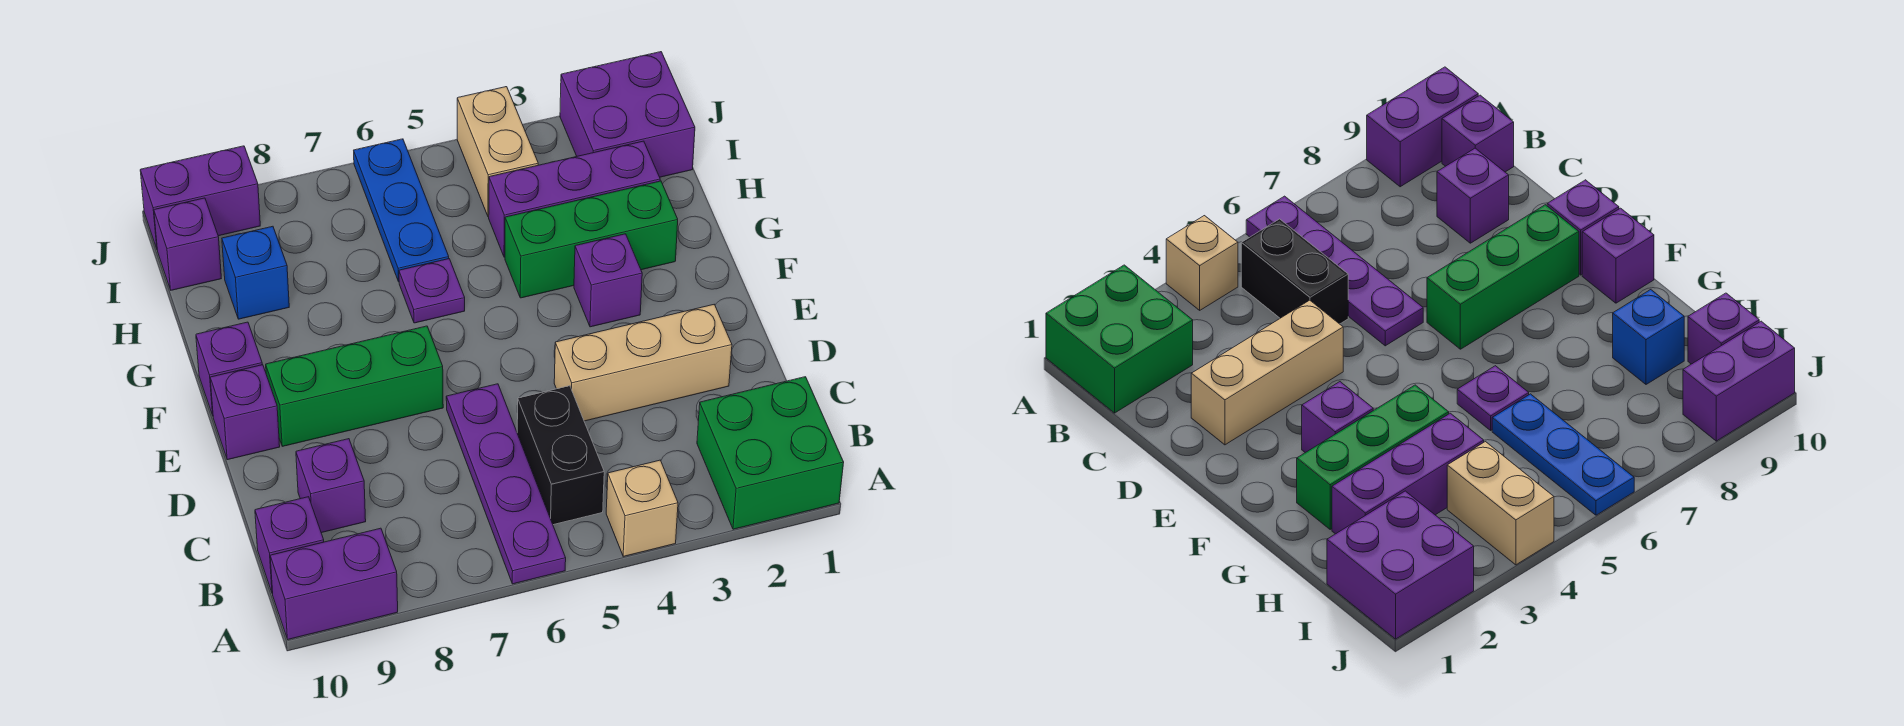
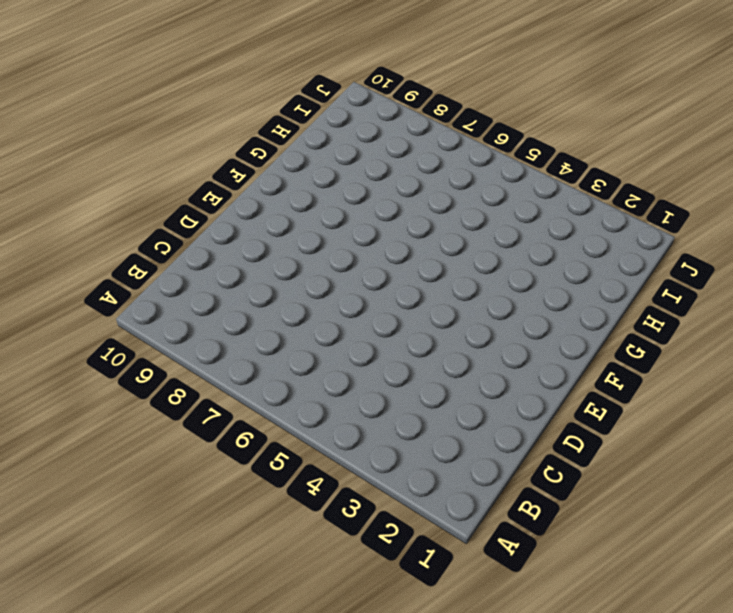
none -> green 2x2 brick [697,377,844,529]
none -> tan 1x1 brick [606,460,678,556]
none -> purple 1x4 plate [446,384,566,584]

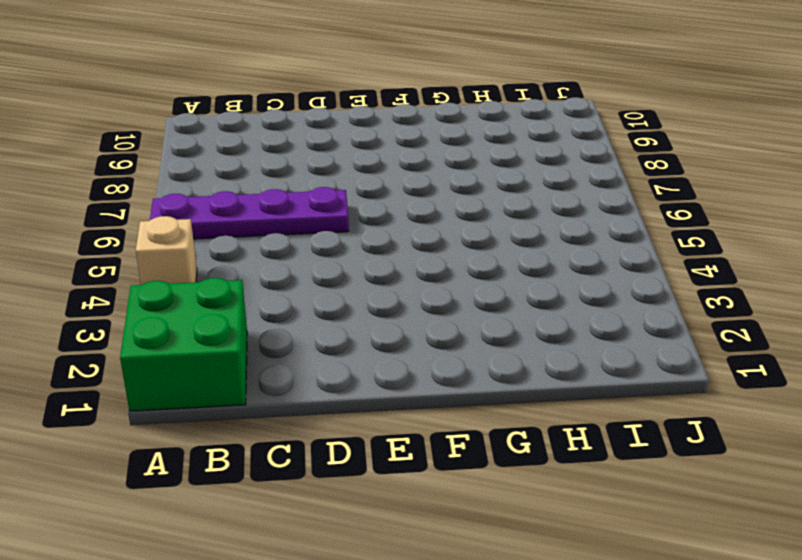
none -> purple 1x2 brick [270,528,398,639]
none -> black 1x2 brick [517,386,604,525]
none -> purple 1x1 brick [255,497,324,594]

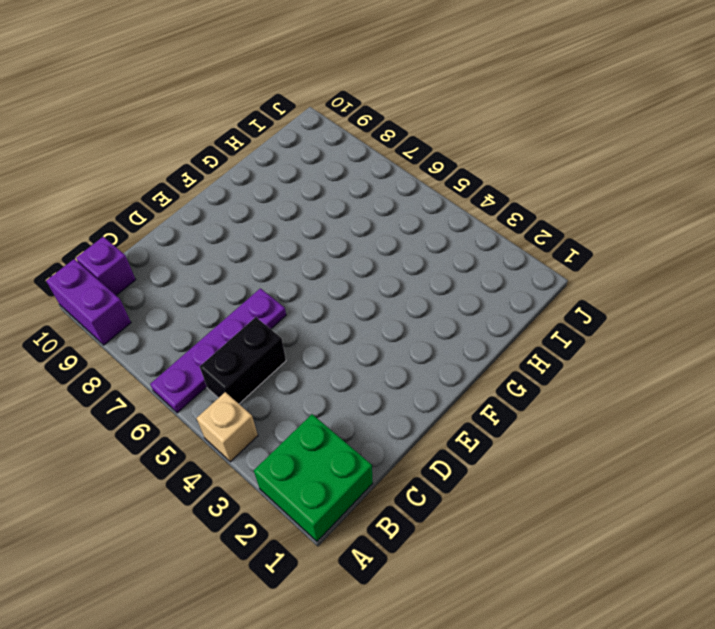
none -> purple 1x1 brick [296,439,366,533]
none -> tan 1x3 brick [554,305,732,421]
none -> green 1x3 brick [266,326,443,446]

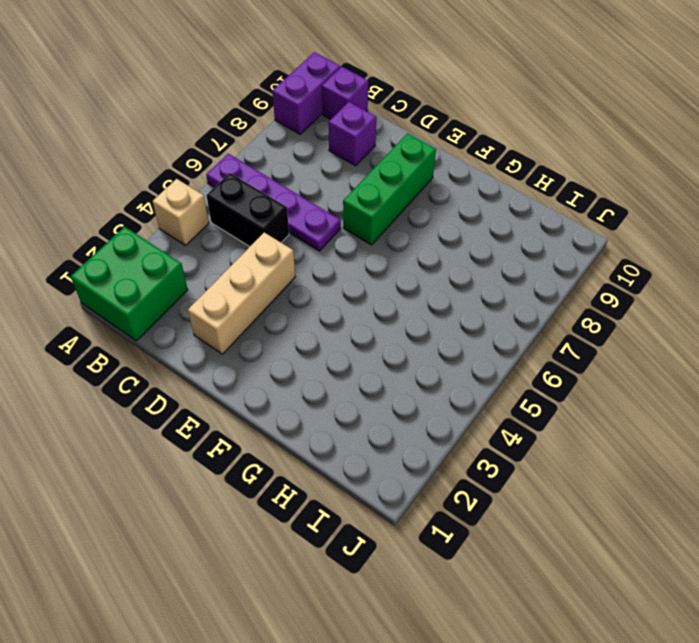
none -> purple 1x1 brick [210,365,280,460]
none -> purple 1x1 brick [574,234,642,327]
none -> purple 1x1 brick [196,322,262,415]

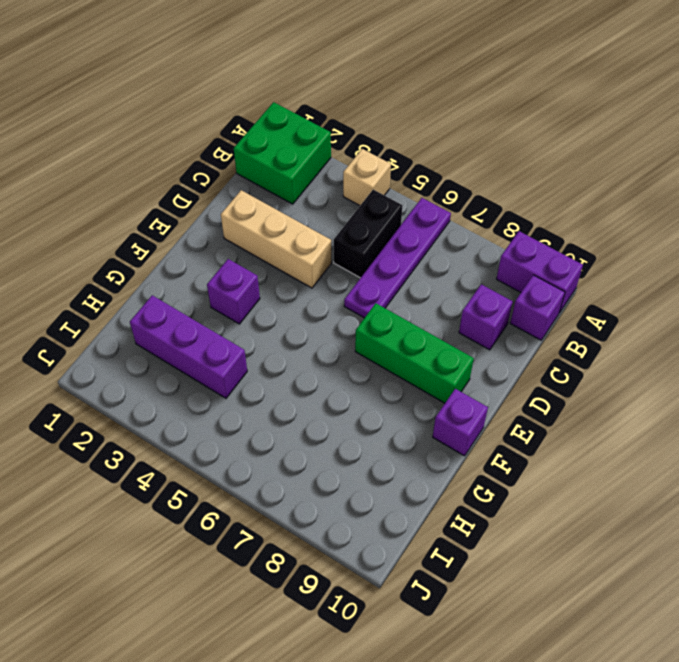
none -> purple 1x1 brick [210,365,280,460]
none -> green 1x3 brick [505,181,678,298]
none -> purple 1x1 plate [399,259,465,323]

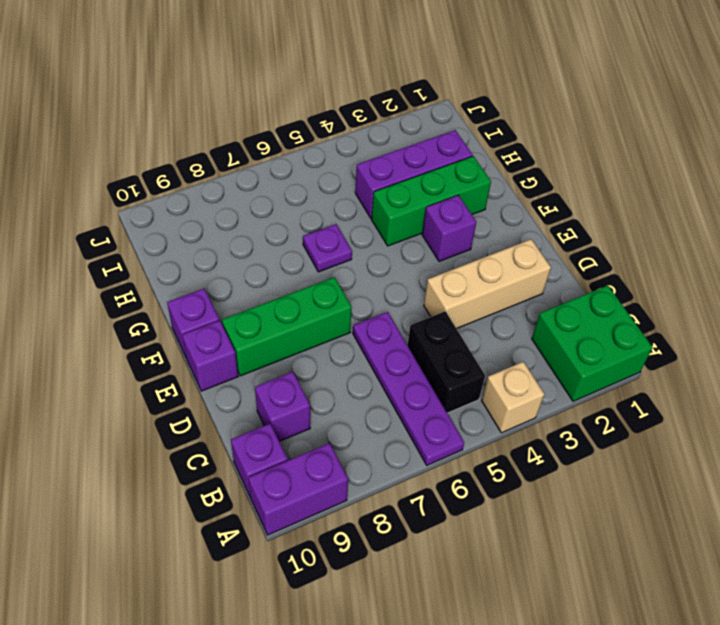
none -> blue 1x3 plate [354,139,449,282]
none -> blue 1x1 brick [222,226,289,319]
none -> purple 2x2 brick [560,52,695,177]

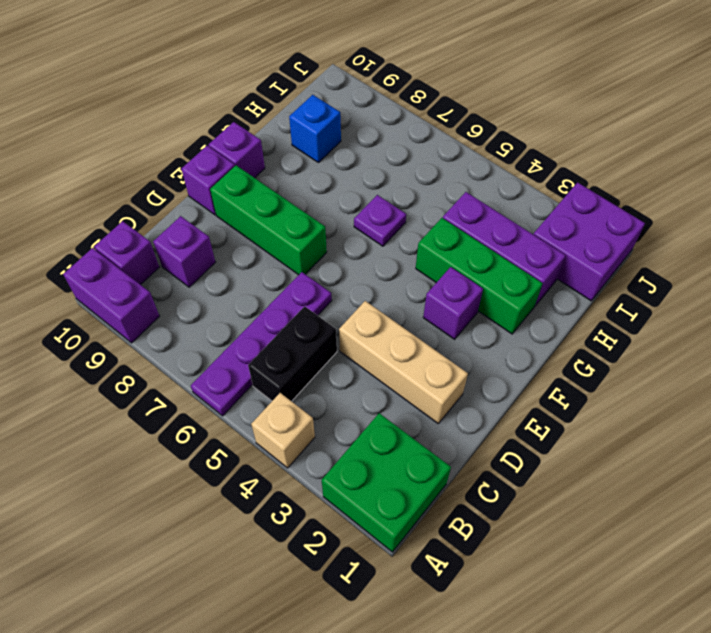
none -> blue 1x3 plate [354,139,449,282]
none -> tan 1x2 brick [457,87,538,217]
none -> purple 1x1 brick [154,198,221,290]

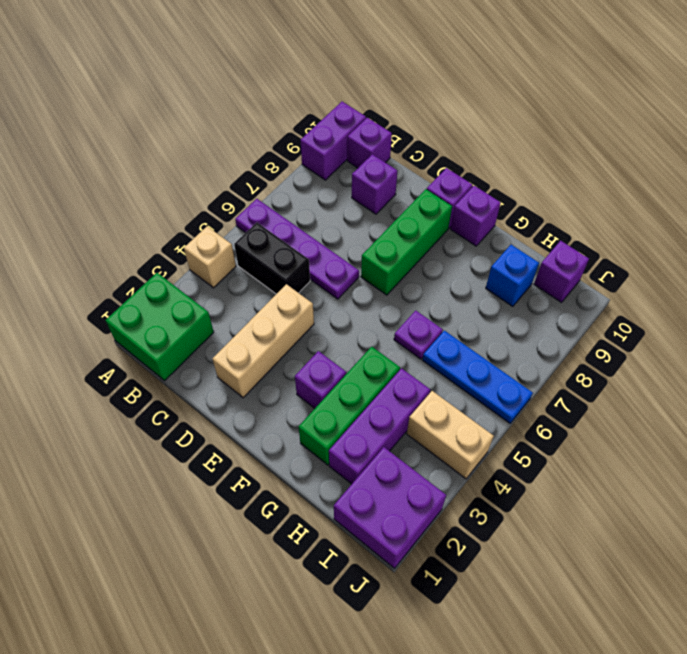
none -> purple 1x2 brick [140,146,260,249]

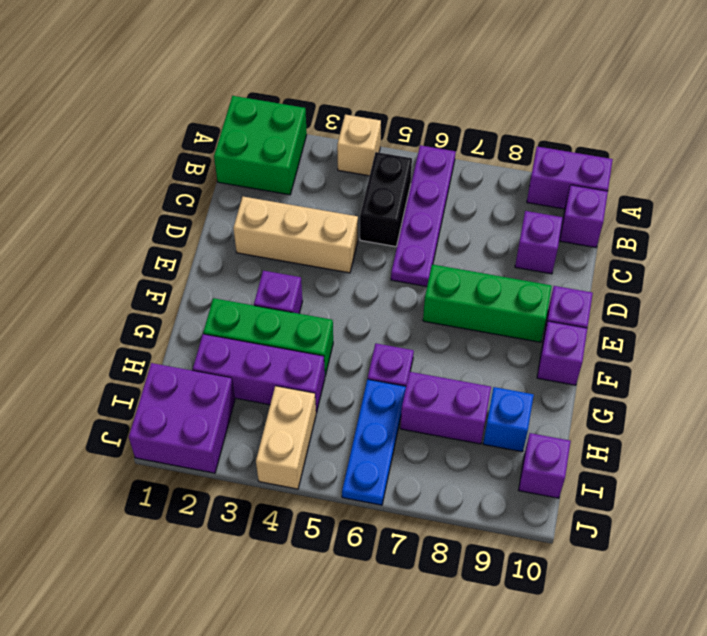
purple 1x2 brick [400,372,491,444] -> purple 1x2 brick moved to [140,146,260,249]

